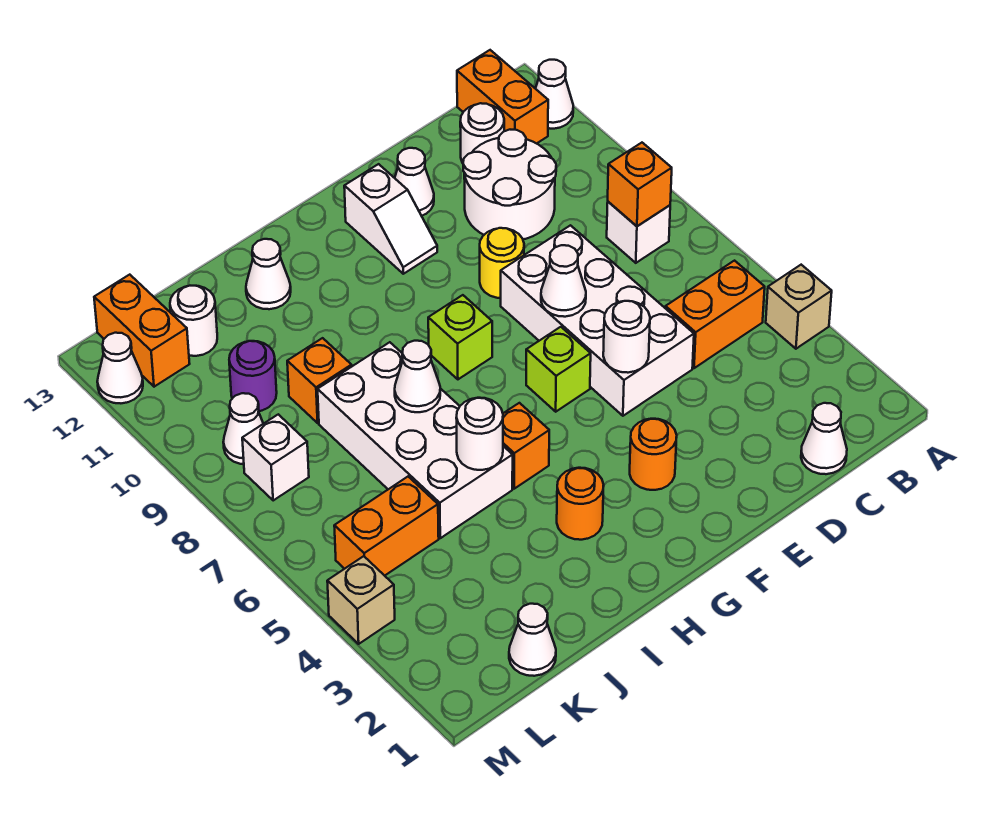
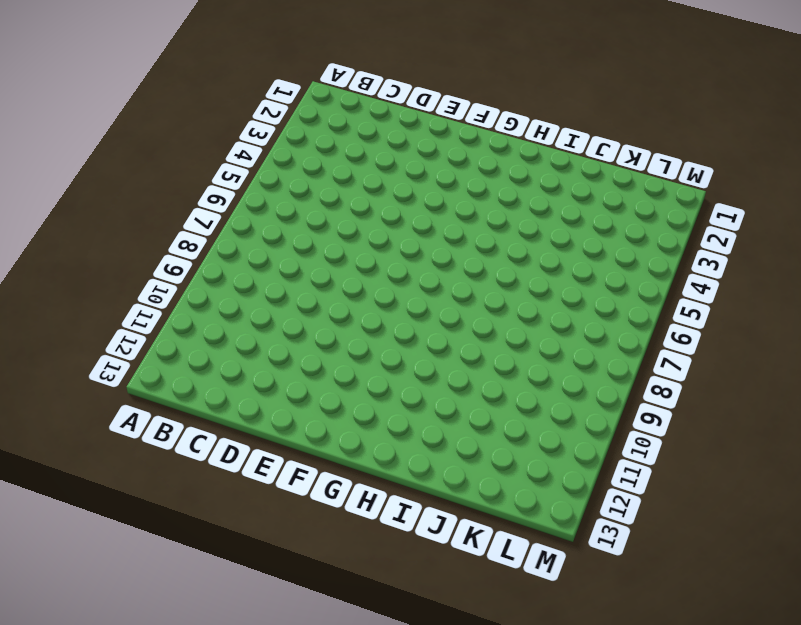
none -> tan 1x1 brick [766,265,832,349]
none -> white 1x1 cone [535,60,573,129]
none -> orange 1x2 brick [666,261,765,368]
none -> white 1x1 brick [607,202,670,263]

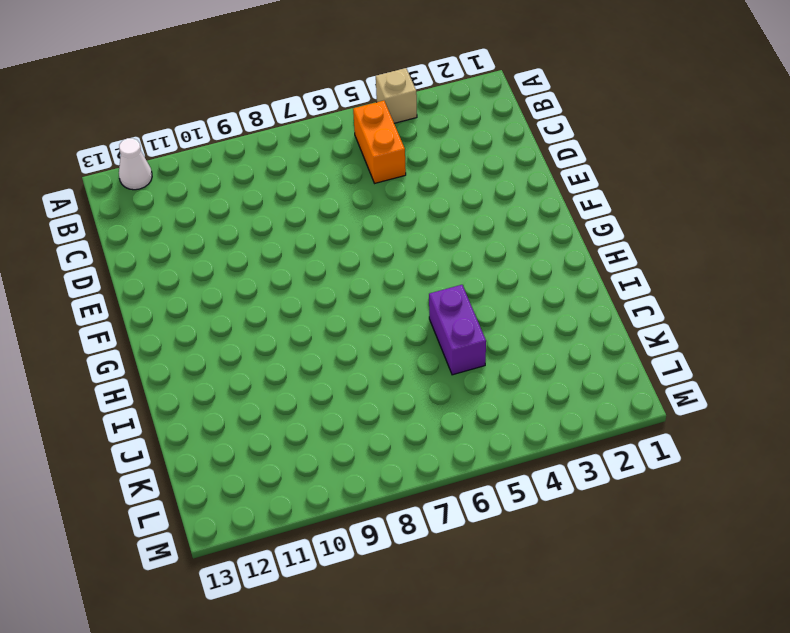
purple 1x2 brick [429,285,486,375] -> white 2x4 brick [318,342,513,538]
none -> white 1x1 brick [607,202,670,263]
none -> orange 1x2 brick [457,50,548,144]
none -> white 1x1 cone [801,403,847,474]
none -> white 2x2 round brick [463,130,556,239]

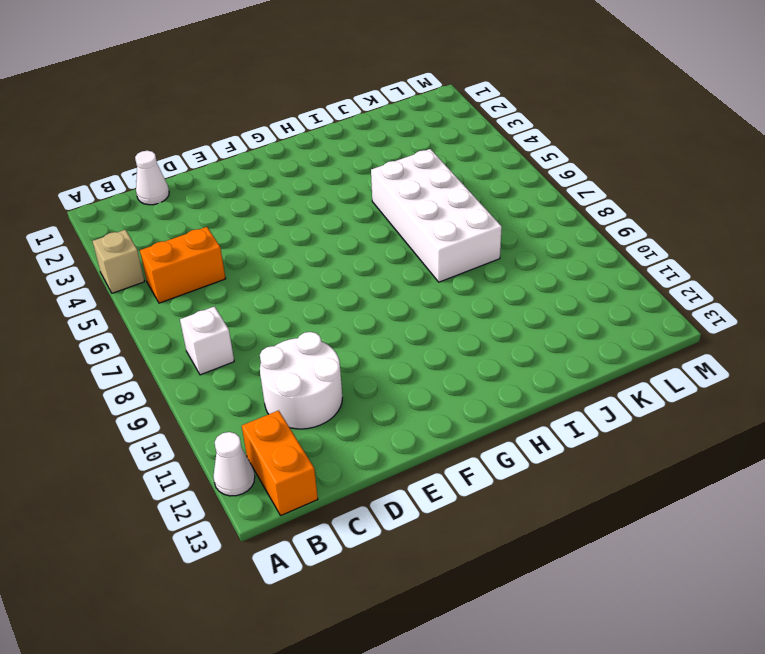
none -> white 1x1 round brick [460,103,504,163]
none -> white 2x4 brick [501,225,694,416]
none -> yellow 1x1 round brick [480,228,524,298]
none -> white 1x1 cone [395,148,434,216]

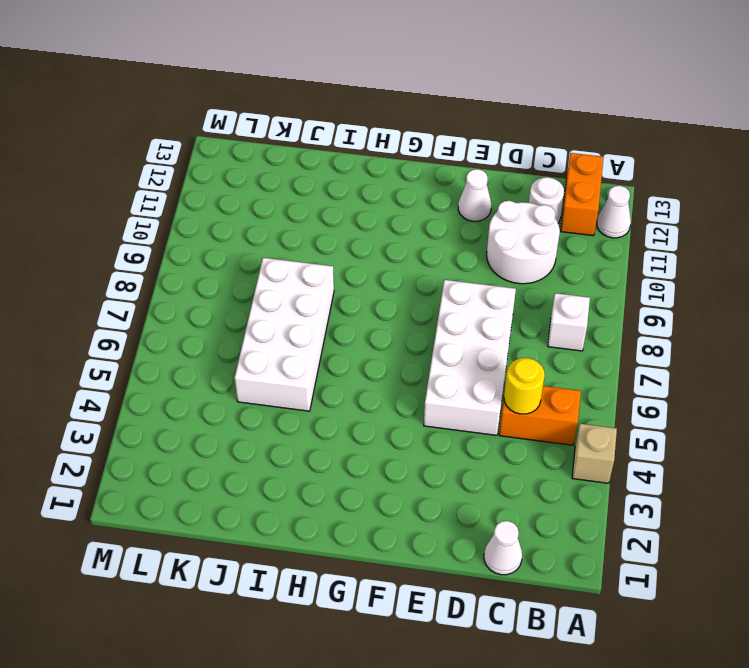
yellow 1x1 round brick [504,358,545,414] -> yellow 1x1 round brick moved to [480,228,524,298]
none -> orange 1x1 round brick [630,419,677,490]
none -> lime 1x1 brick [526,327,591,412]
none -> white 1x2 slope [344,164,437,274]
none -> lime 1x1 brick [428,295,492,379]

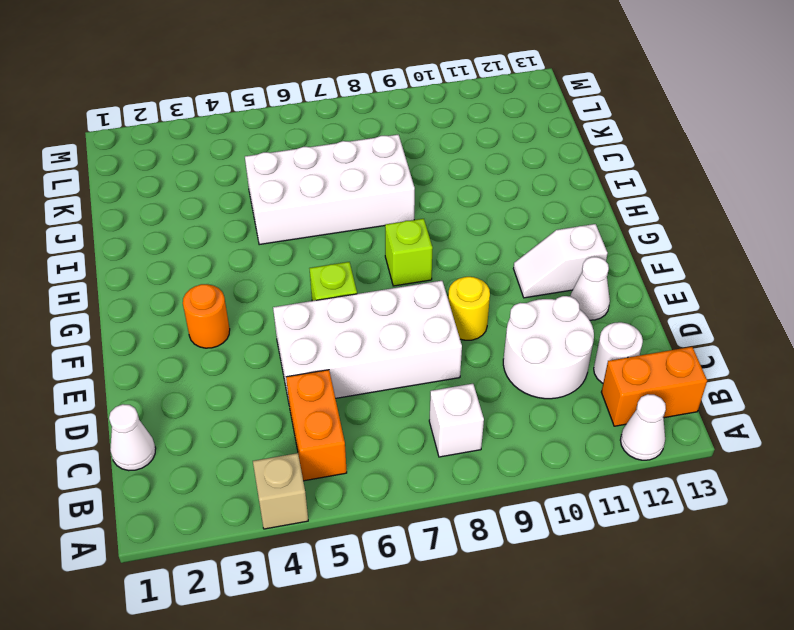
none -> orange 1x1 round brick [557,468,604,540]
none -> orange 1x1 brick [503,403,549,489]
none -> white 1x1 cone [246,239,291,309]
none -> orange 1x1 brick [287,338,352,423]

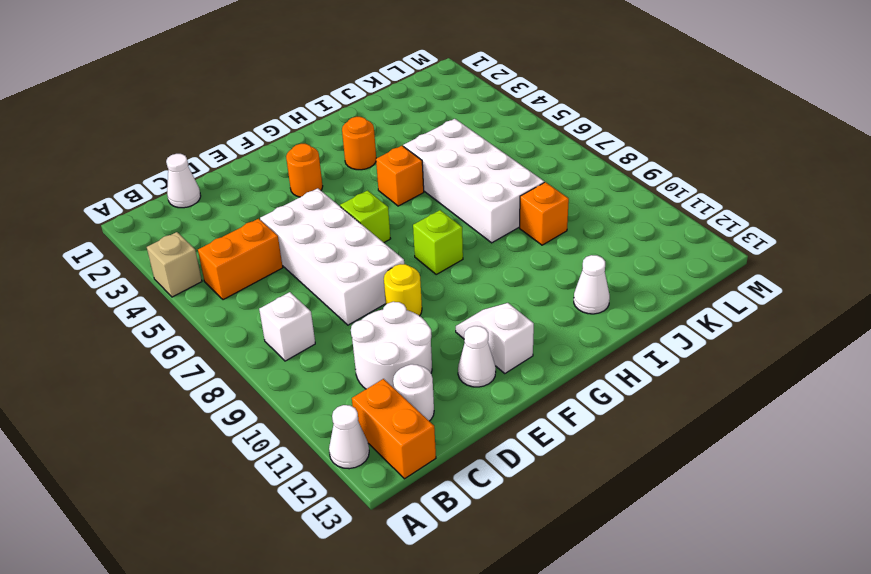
none -> white 1x1 cone [509,604,556,676]
none -> orange 1x2 brick [334,477,439,576]
none -> purple 1x1 round brick [229,341,277,411]
none -> white 1x1 round brick [170,286,217,356]

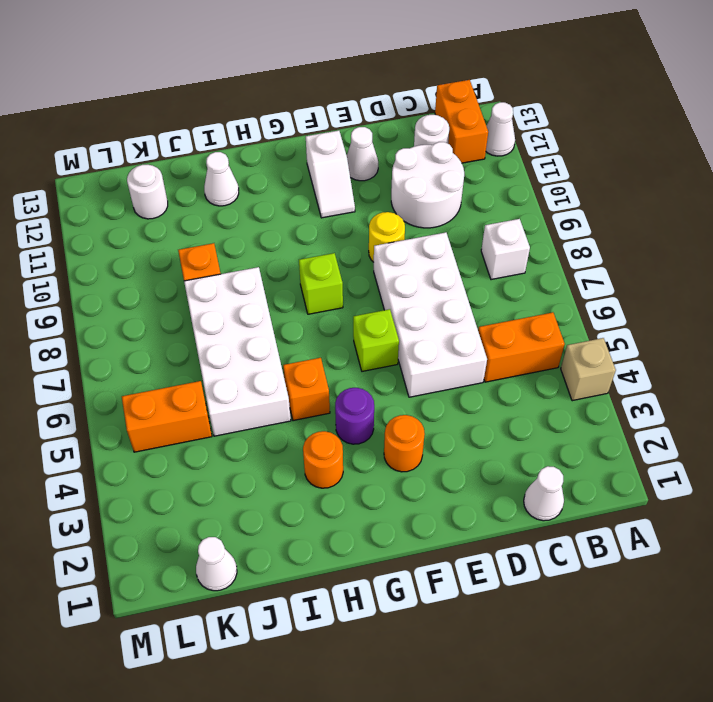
purple 1x1 round brick [335,388,374,444] -> purple 1x1 round brick moved to [229,341,277,411]
none -> white 1x1 brick [242,414,309,501]
none -> white 1x1 cone [223,393,263,464]
none -> orange 1x2 brick [94,275,190,387]
none -> tan 1x1 brick [327,556,395,644]

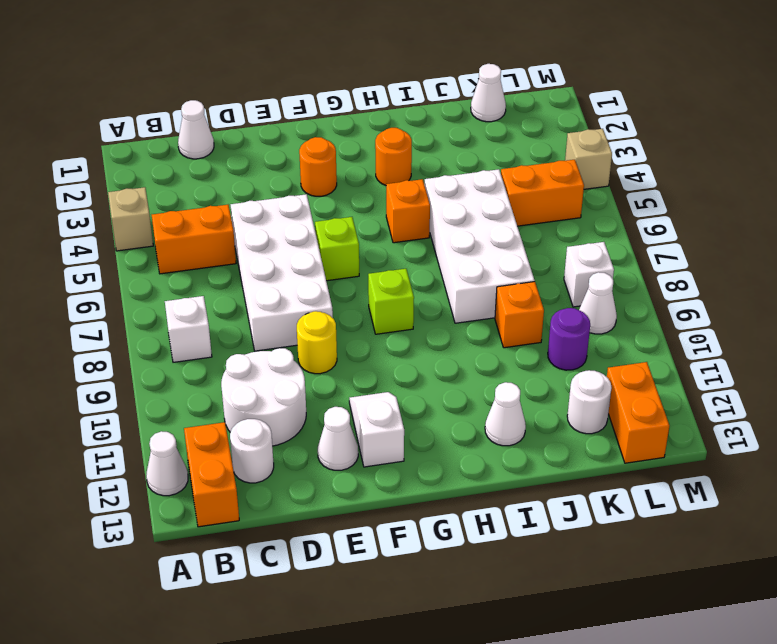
none -> white 1x1 cone [97,333,143,403]
none -> orange 1x1 brick [608,143,672,226]
none -> white 1x1 round brick [603,301,650,373]
none -> white 1x1 cone [541,245,586,317]

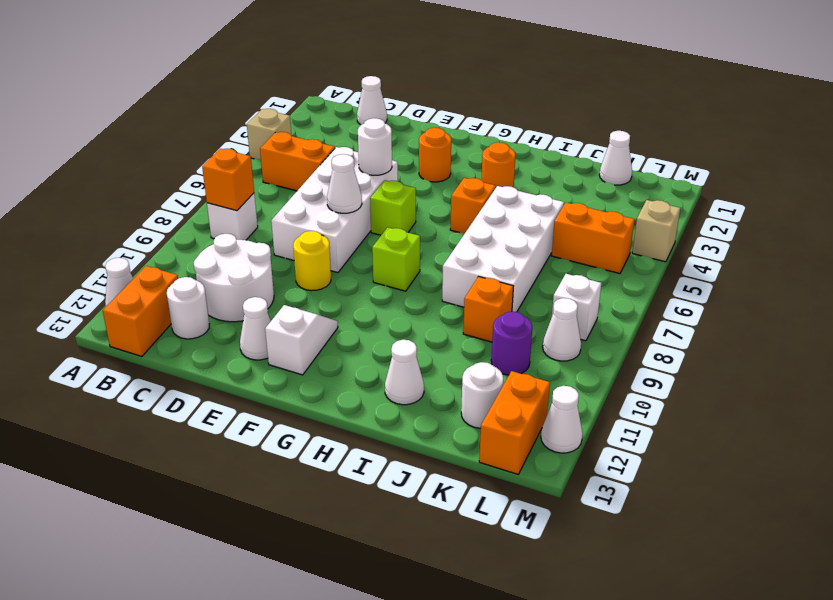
none -> white 1x1 round brick [456,398,503,470]
none -> white 1x1 cone [395,341,440,412]

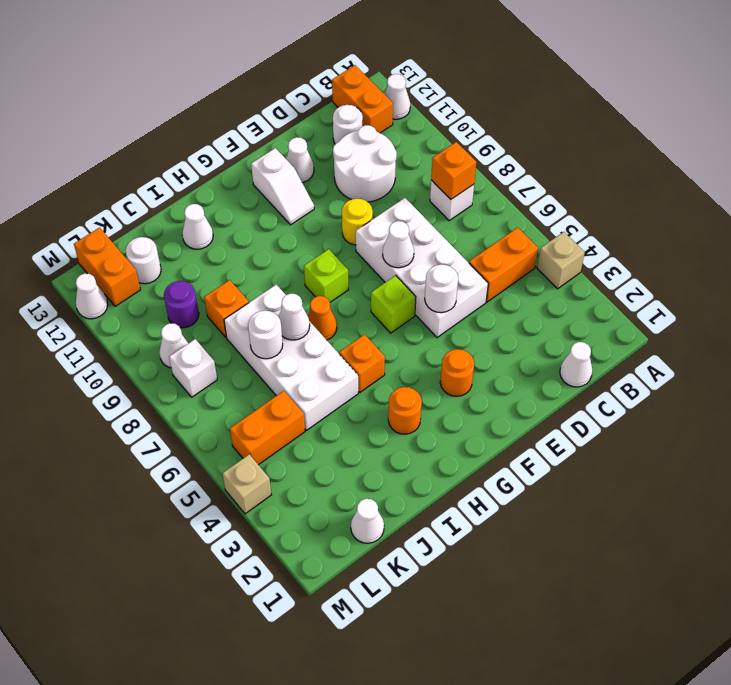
orange 1x1 cone [308,296,337,340] -> none
white 1x1 round brick [248,310,283,359] -> white 1x1 round brick moved to [456,398,503,470]

